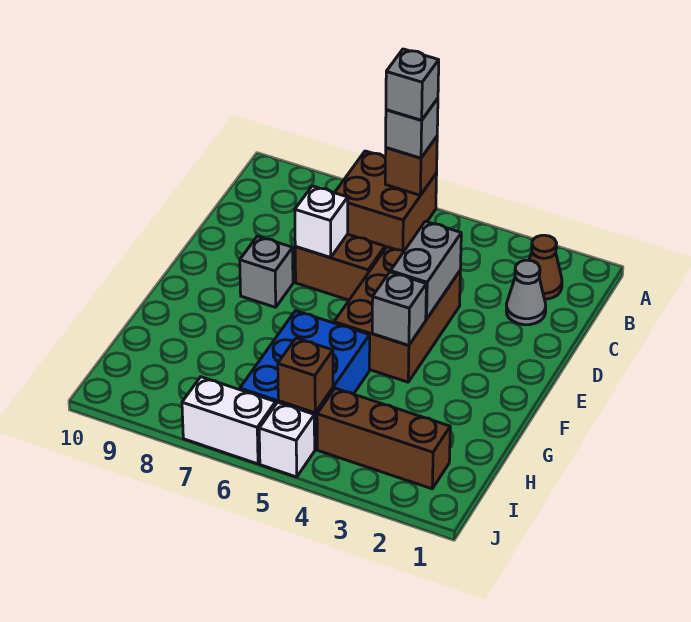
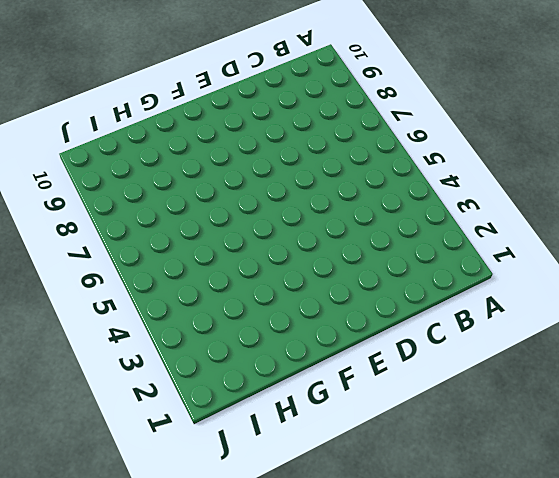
none -> brown 2x2 brick [335,151,437,251]
none -> brown 1x1 cone [529,235,562,299]
none -> grey 1x1 cone [506,260,546,325]

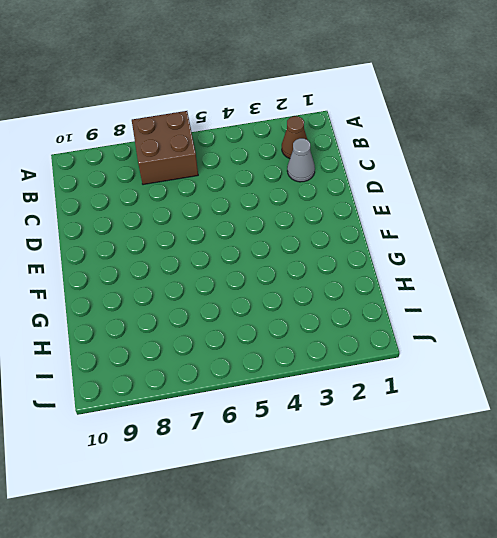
none -> brown 2x3 brick [334,247,460,382]
none -> brown 1x2 brick [295,234,385,300]
none -> grey 1x1 brick [240,236,293,307]

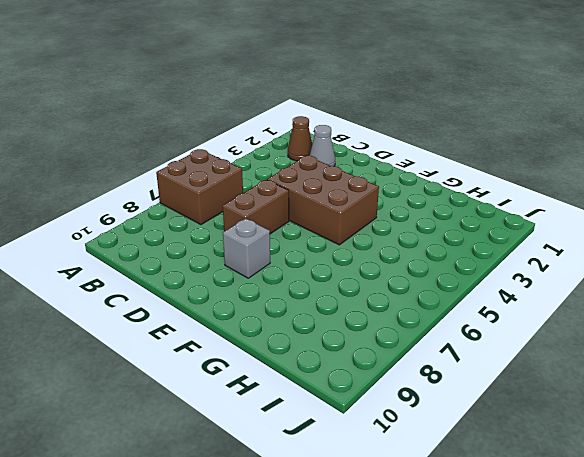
none -> blue 2x3 brick [240,311,370,450]
none -> brown 1x3 brick [317,388,450,489]
none -> white 1x1 brick [259,402,315,477]

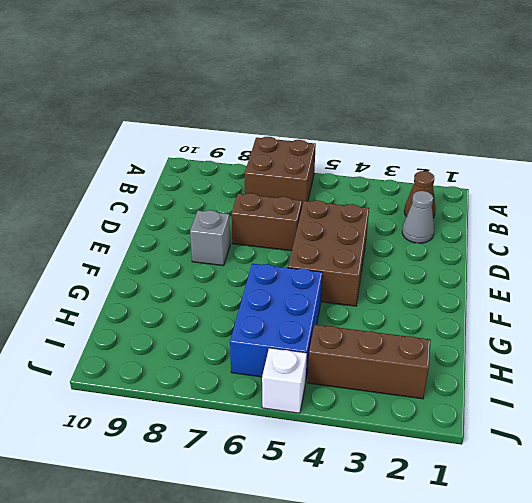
none -> white 1x2 brick [182,377,276,464]
none -> brown 1x1 brick [385,137,437,195]
none -> grey 1x2 brick [391,221,461,319]

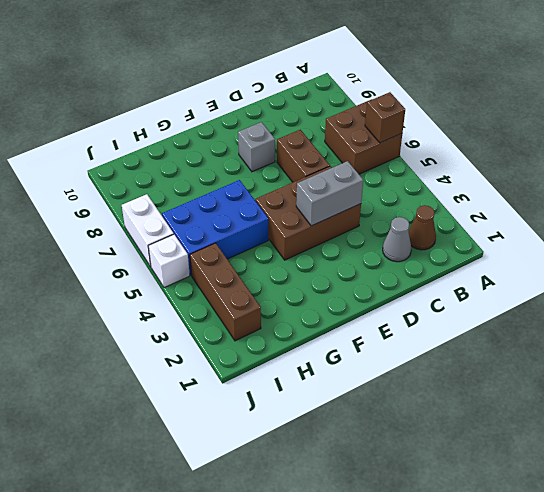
none -> white 1x1 brick [295,186,348,257]
none -> grey 1x1 brick [372,272,426,345]
none -> brown 1x1 brick [278,338,333,413]

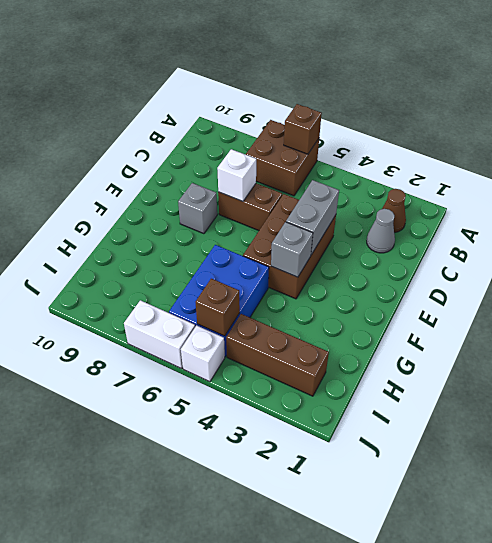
none -> grey 1x1 brick [386,99,438,158]
none -> grey 1x1 brick [386,49,439,120]

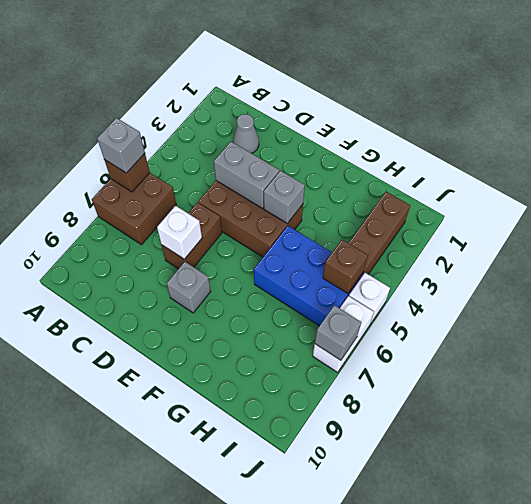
grey 1x1 brick [315,305,361,360] -> grey 1x1 brick moved to [386,49,439,120]
none -> brown 1x1 cone [529,235,562,299]

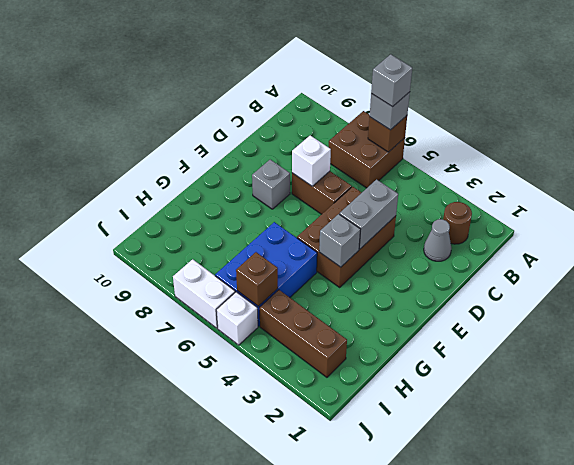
brown 1x1 round brick [443,202,472,244] -> brown 1x1 cone [529,235,562,299]

